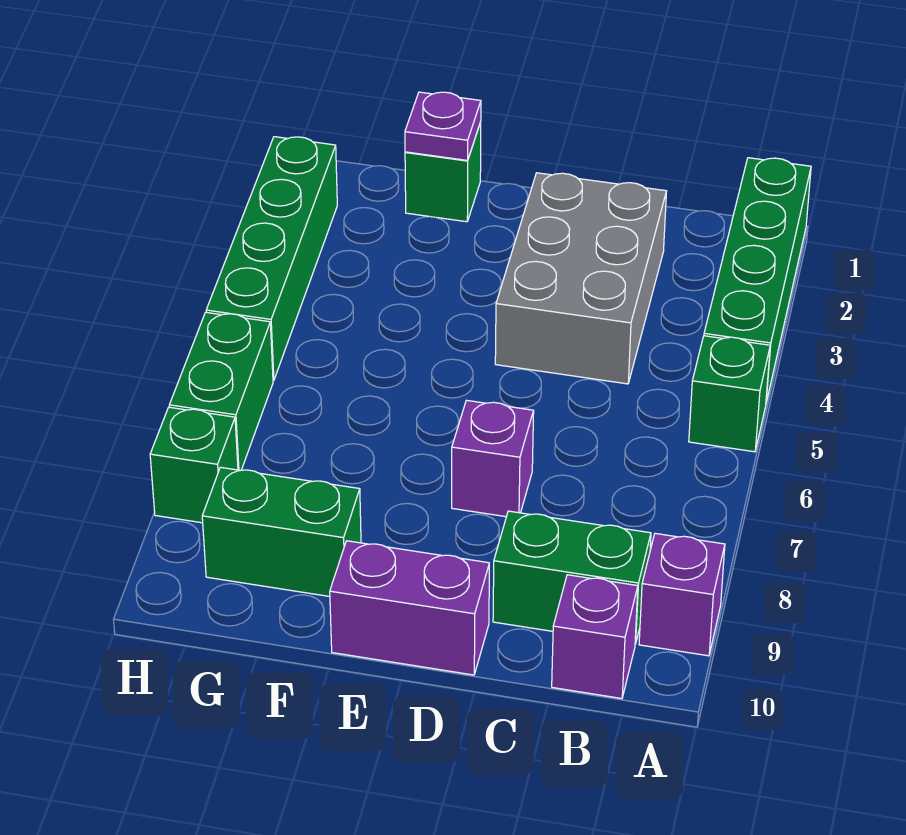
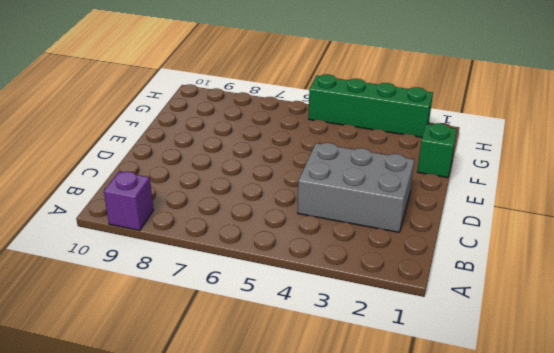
none -> green 1x4 brick [704,158,811,402]
none -> green 1x1 brick [689,336,770,452]
none -> green 1x2 brick [493,511,651,644]

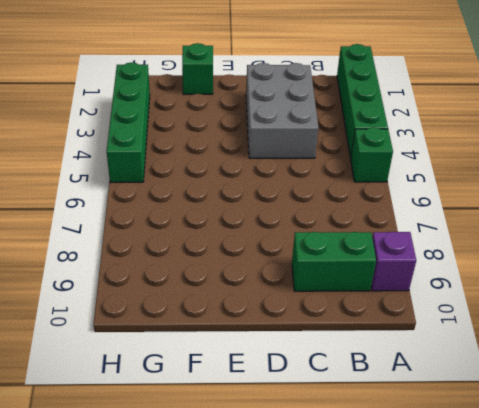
none -> purple 1x1 brick [552,575,638,699]
none -> purple 1x1 brick [452,400,534,517]
none -> purple 1x2 brick [330,541,489,675]

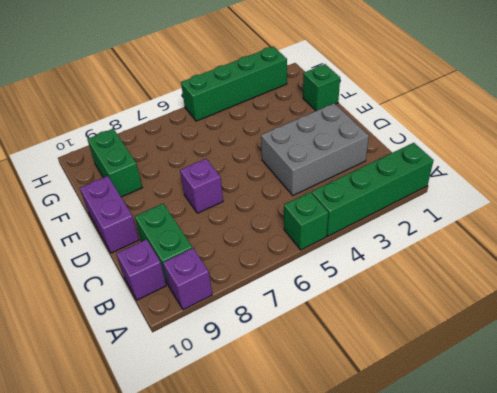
none -> green 1x2 brick [169,312,273,470]
none -> green 1x1 brick [150,407,238,523]
none -> purple 1x1 plate [405,92,481,160]

